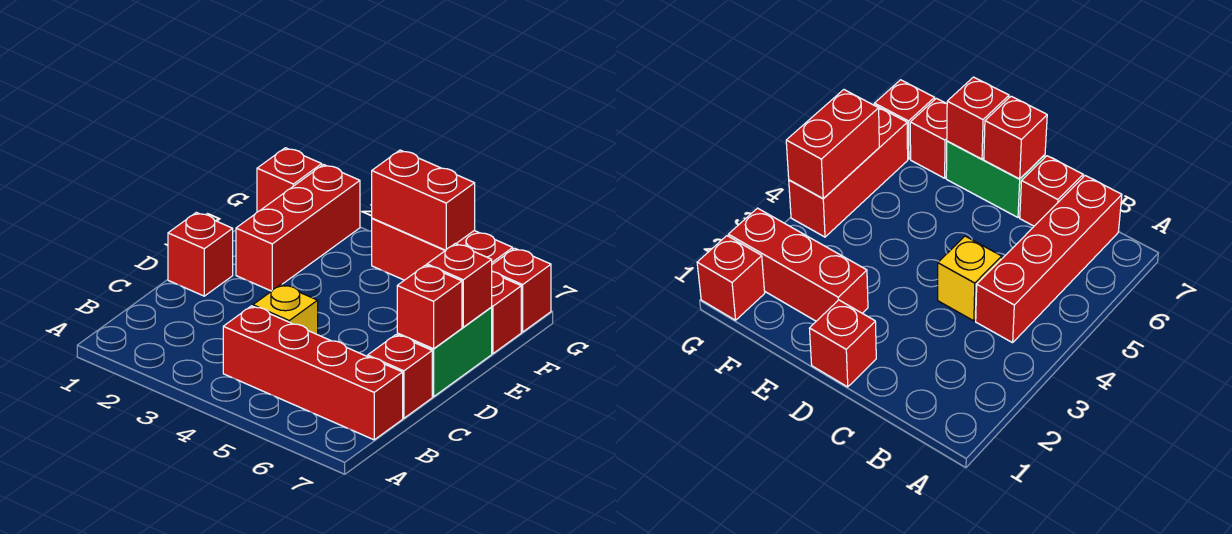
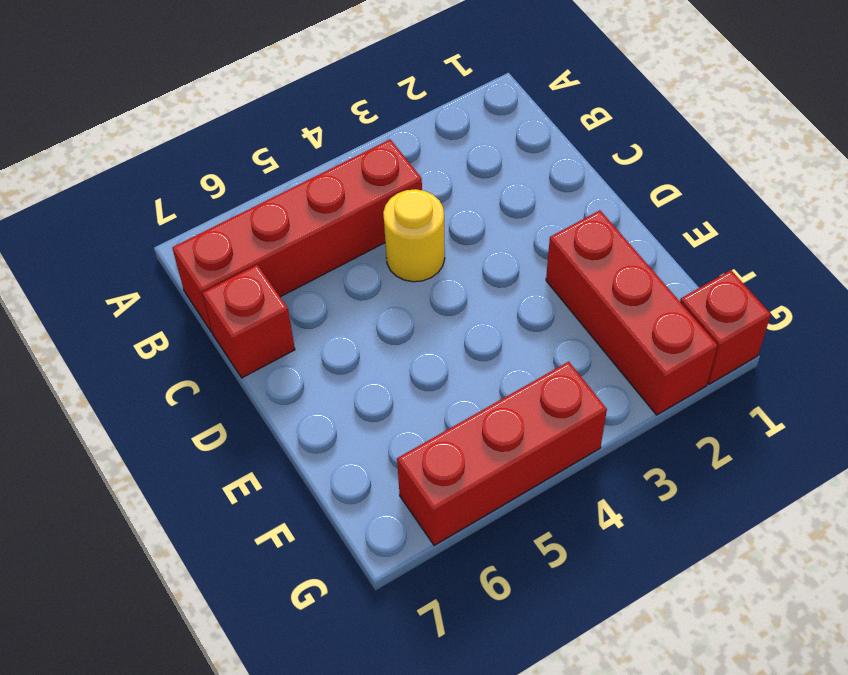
yellow 1x1 round brick [383,189,445,282] -> yellow 1x1 brick [253,284,318,335]
none -> red 1x1 brick [168,212,233,296]
none -> green 1x2 brick [397,308,492,397]
none -> red 1x1 brick [491,272,521,354]

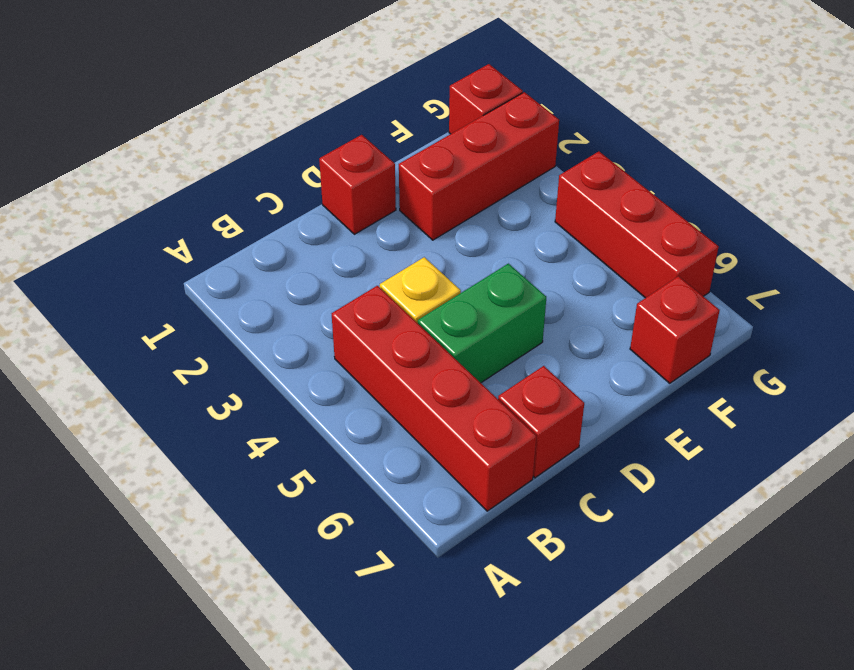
green 1x2 brick [418,264,546,383] -> green 1x2 brick moved to [397,308,492,397]
none -> red 1x1 brick [492,248,551,332]
none -> red 1x1 brick [397,265,462,349]
none -> red 1x1 brick [427,244,492,327]

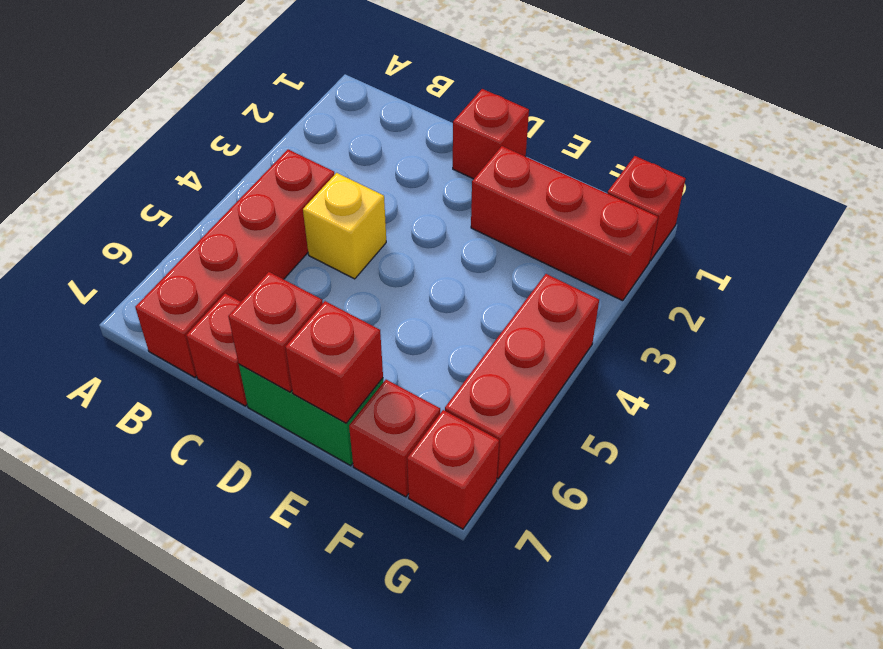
none -> red 1x2 brick [372,150,475,250]

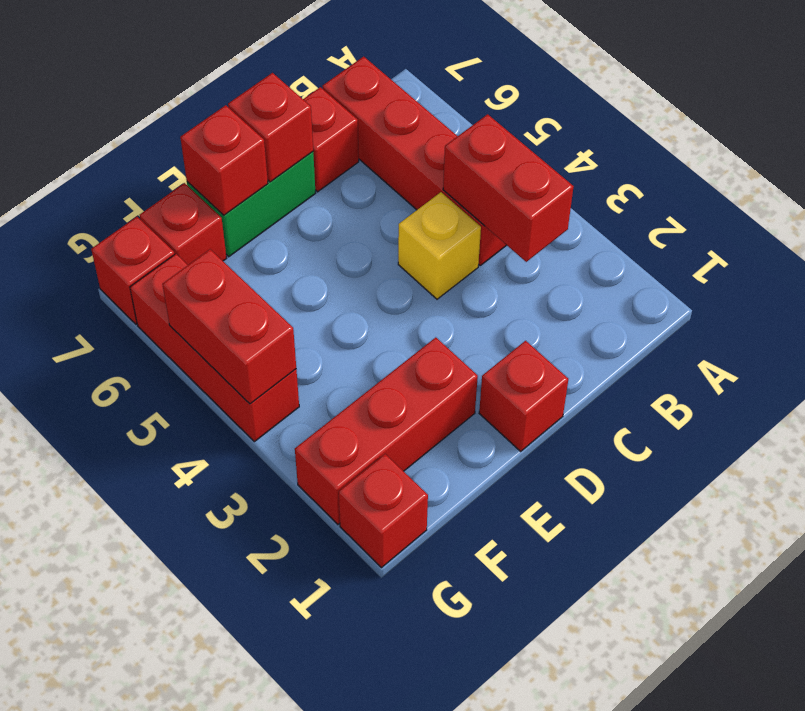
red 1x2 brick [443,114,574,262] -> none

